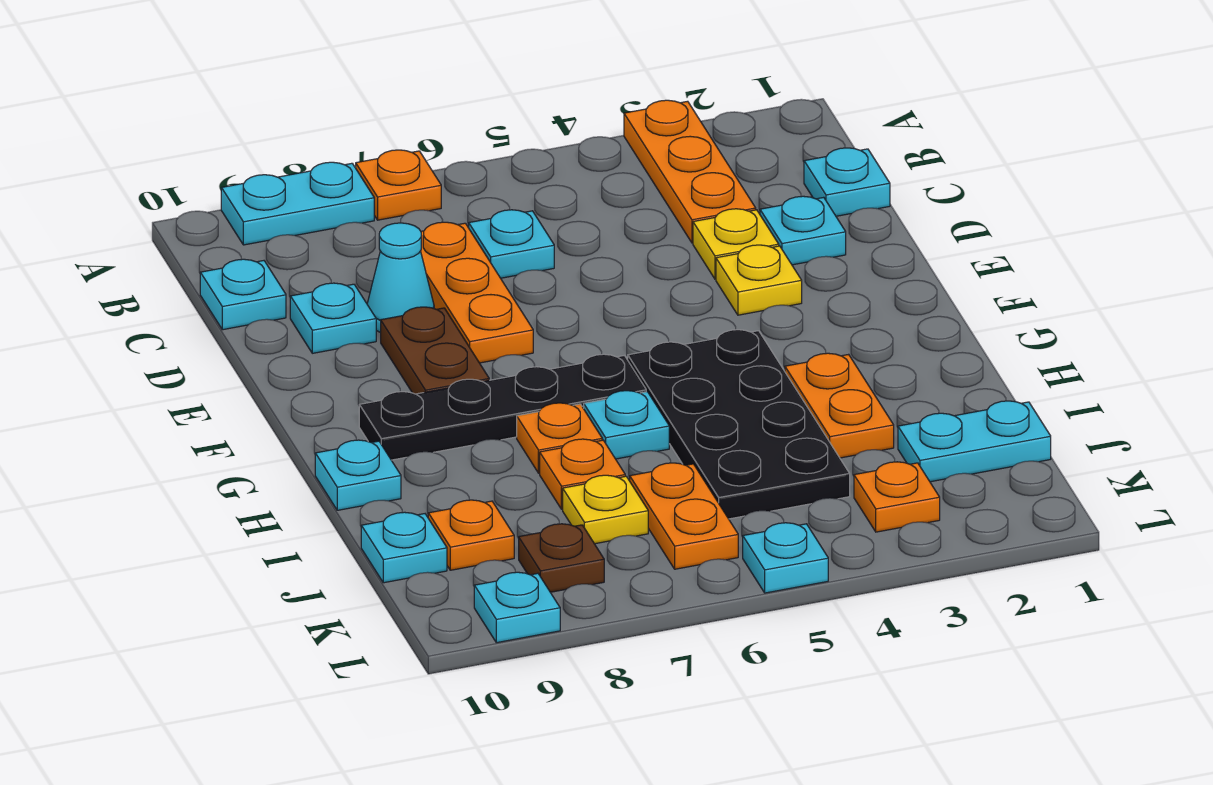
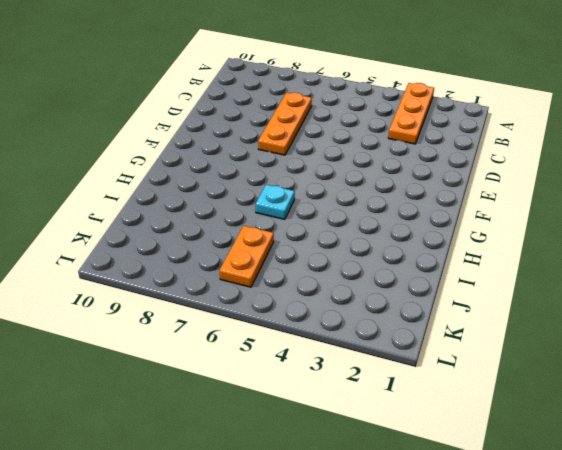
none -> orange 1x1 plate [356,150,441,220]
none -> cyan 1x2 plate [221,162,374,245]
none -> cyan 1x1 plate [804,148,890,216]

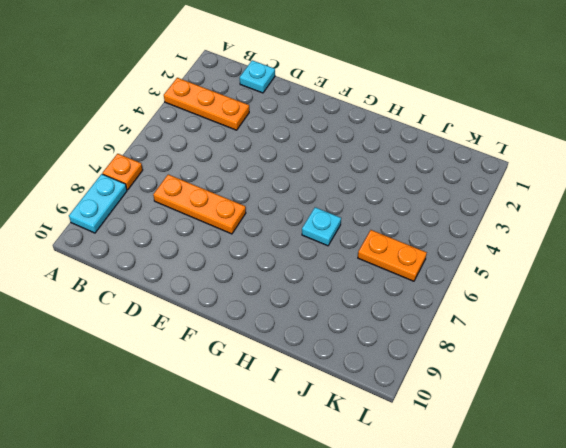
none -> cyan 1x1 plate [469,210,554,278]
none -> cyan 1x1 plate [200,259,286,330]
none -> cyan 1x1 plate [760,196,846,265]

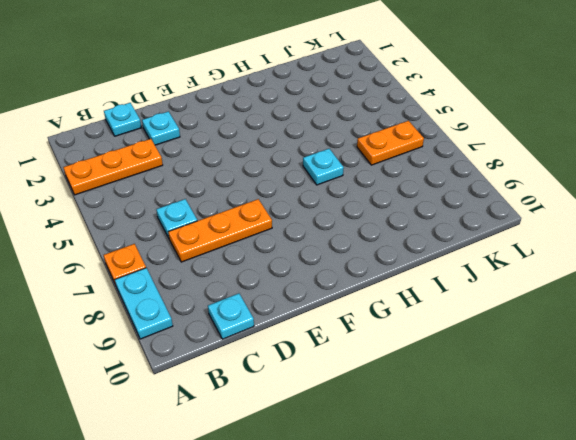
none -> yellow 1x1 plate [693,209,779,279]
none -> cyan 1x1 cone [367,223,434,333]
none -> cyan 1x1 plate [290,283,376,353]

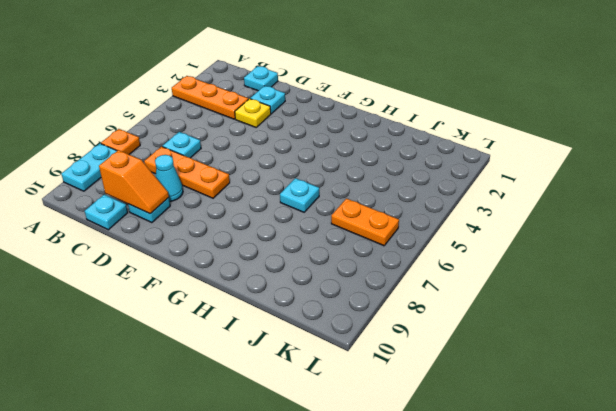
orange 1x2 slope [99,150,169,214] -> none
none -> yellow 1x1 plate [716,245,802,315]
none -> brown 1x2 plate [381,307,489,394]
none -> black 2x4 plate [628,330,850,519]

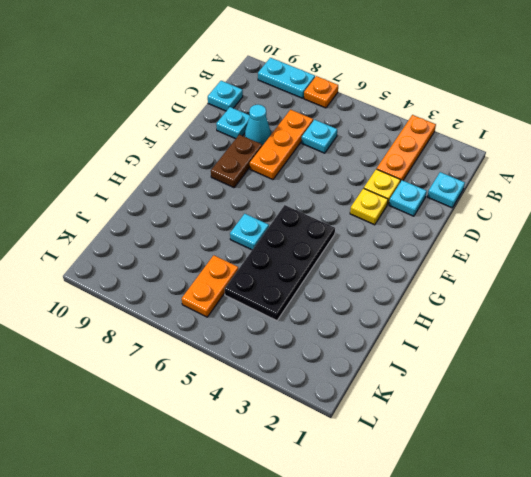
none -> black 1x4 plate [359,354,646,460]
none -> orange 1x2 plate [785,353,894,458]
none -> orange 1x1 plate [517,403,602,473]

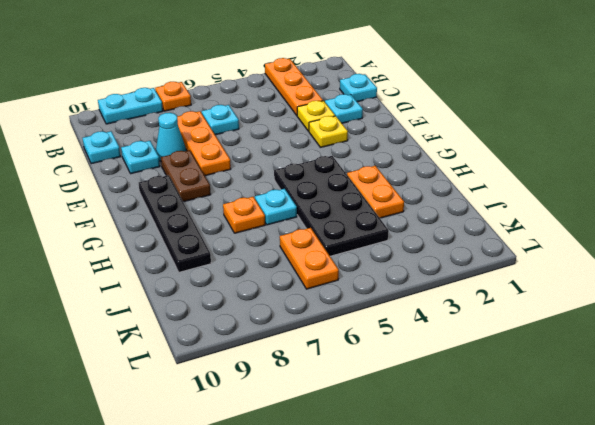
black 1x4 plate [139,175,211,272] -> black 1x4 plate turned to [359,354,646,460]
none -> cyan 1x1 plate [315,440,401,510]
none -> orange 1x1 plate [540,439,625,509]
none -> cyan 1x2 plate [898,401,1051,482]

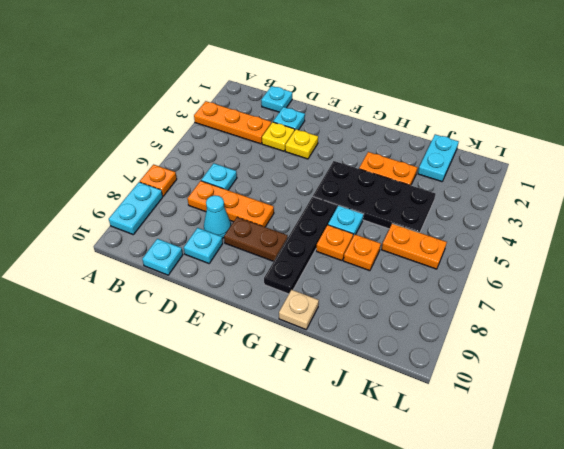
tan 1x1 plate [279,290,319,329] -> cyan 1x1 plate [315,440,401,510]
none -> yellow 1x1 plate [563,475,648,544]
none -> orange 1x1 plate [428,500,514,570]
none -> cyan 1x1 plate [361,512,447,583]

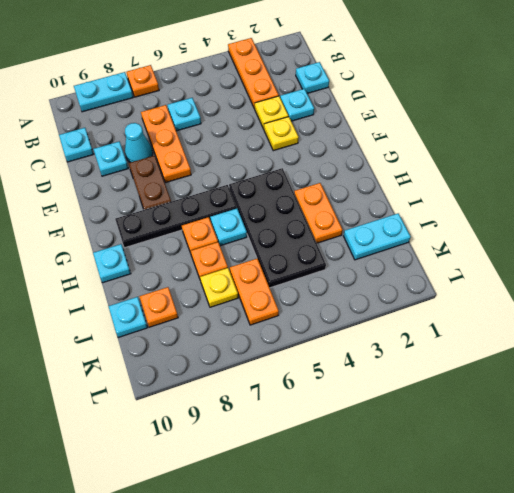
none -> orange 1x1 plate [854,462,940,532]
none -> brown 1x1 plate [519,524,604,592]
none -> cyan 1x1 plate [743,523,828,593]

